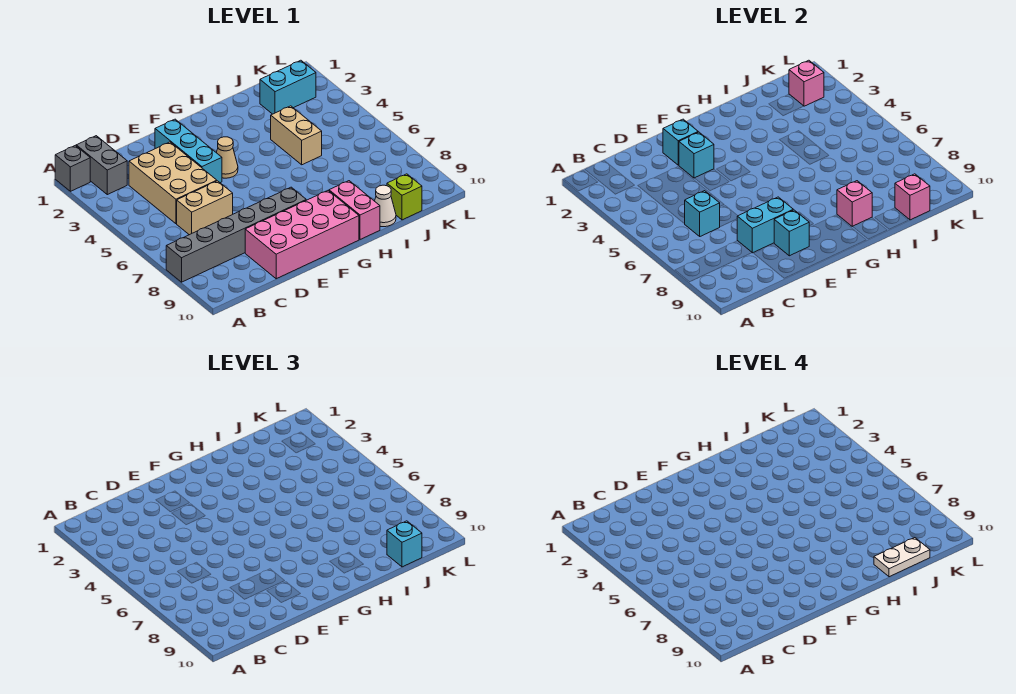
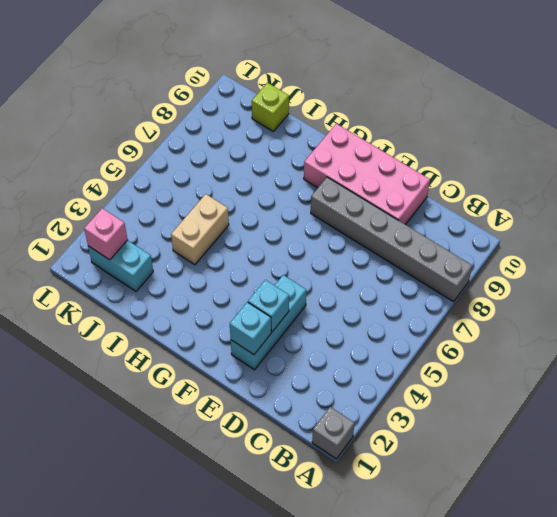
none -> grey 1x2 brick [76,136,127,195]
none -> tan 2x3 brick [129,142,217,224]
none -> tan 1x2 brick [177,181,233,235]

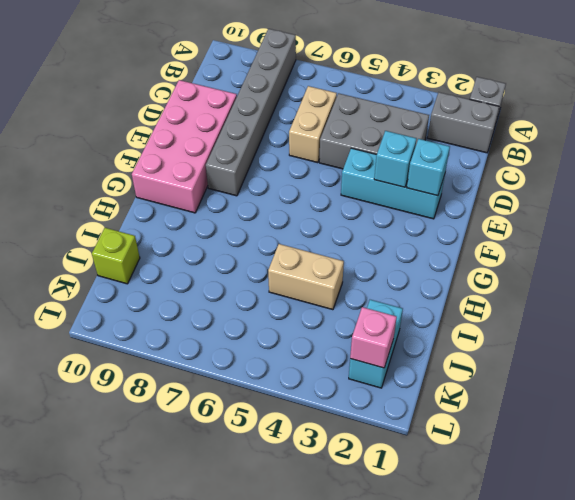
grey 2x3 brick [319,93,429,169] -> tan 2x3 brick [129,142,217,224]
none -> tan 1x1 cone [217,137,238,178]
none -> pink 1x2 brick [329,181,380,239]
none -> white 1x1 cone [375,185,396,227]

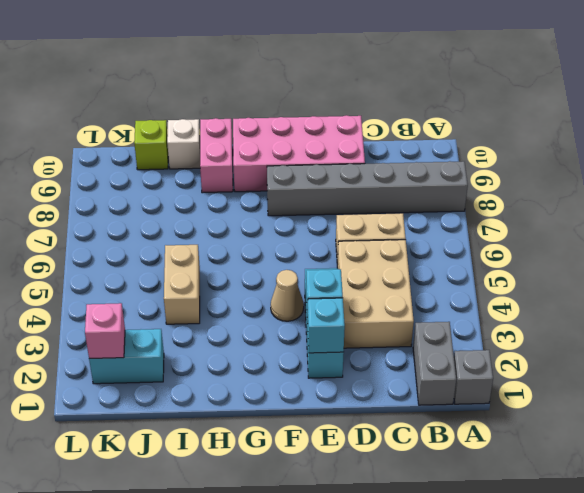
white 1x1 brick [167,119,200,169] -> white 1x1 cone [375,185,396,227]
none -> cyan 1x1 brick [685,191,720,236]
none -> cyan 1x2 brick [737,197,793,253]
none -> cyan 1x1 brick [774,210,809,256]

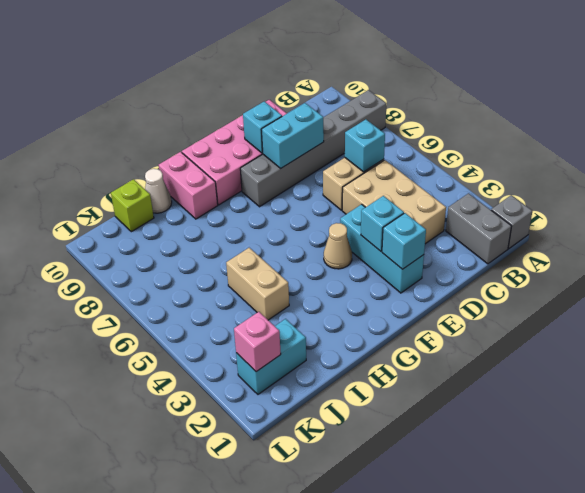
none -> pink 1x1 brick [837,181,872,227]
none -> pink 1x1 brick [895,174,930,220]
none -> cyan 1x1 brick [387,521,422,567]

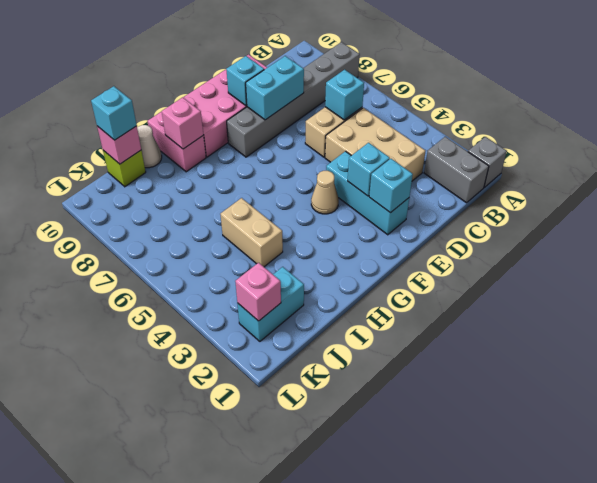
none -> white 1x2 plate [874,538,930,577]

